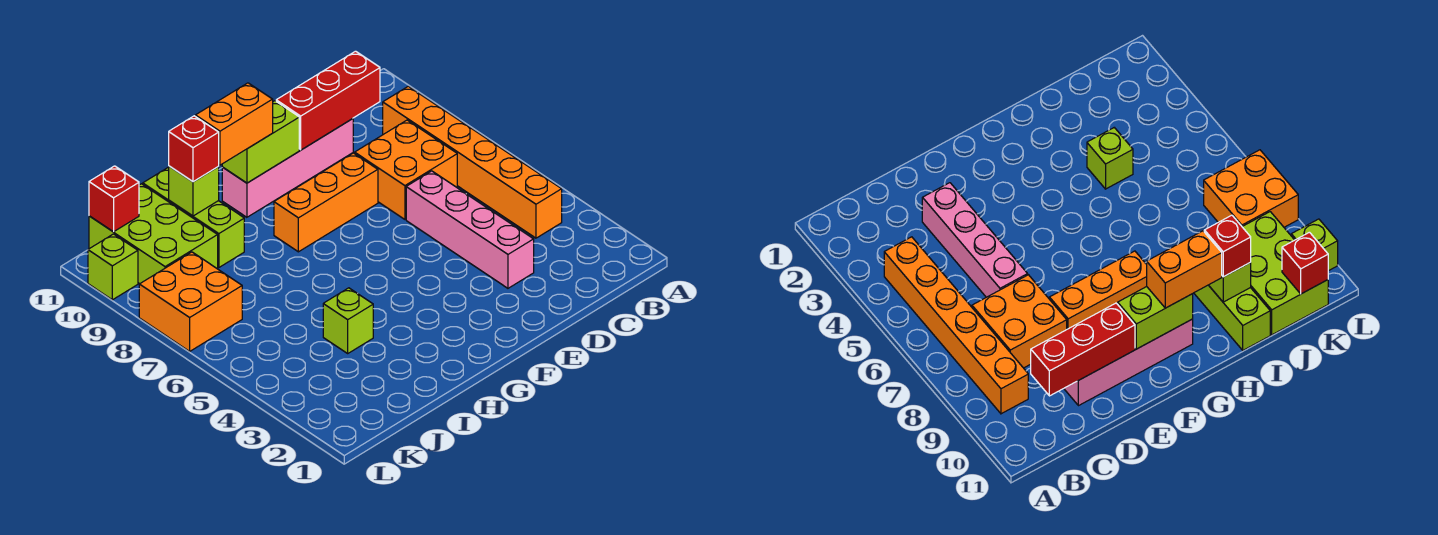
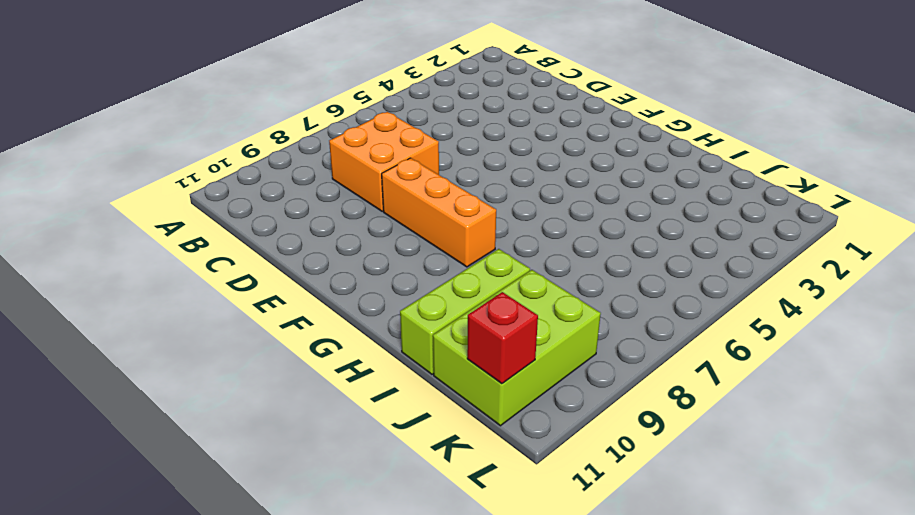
none -> orange 1x6 brick [383,86,562,238]
none -> pink 1x4 brick [406,171,534,288]
none -> pink 1x4 brick [222,119,353,217]

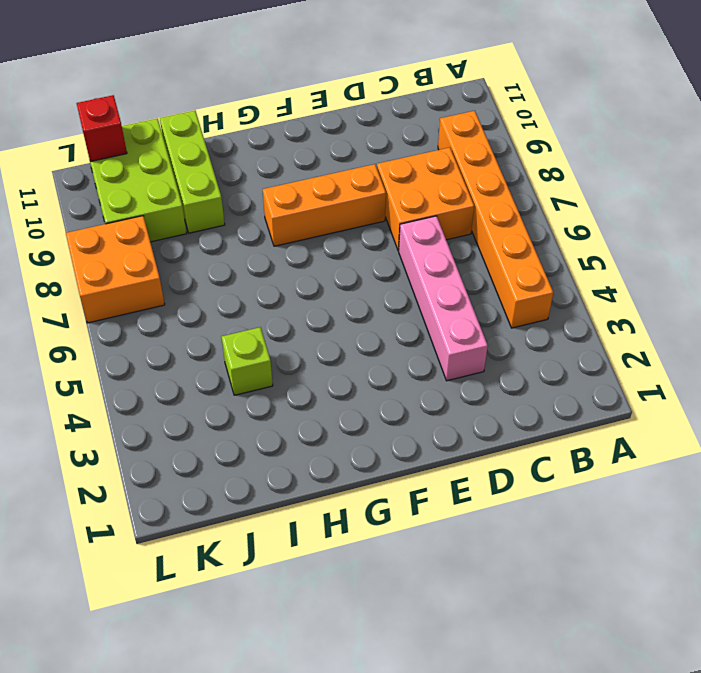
none -> pink 1x4 brick [222,119,353,217]
none -> lime 1x1 brick [88,234,138,300]
none -> red 1x3 brick [276,51,380,150]

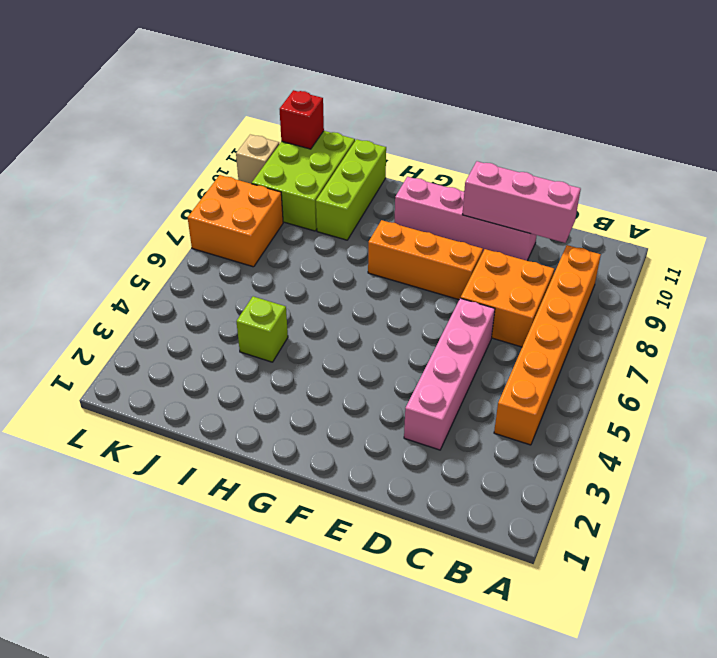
pink 1x3 brick [462,161,581,243] -> red 1x3 brick [276,51,380,150]
tan 1x1 brick [236,135,279,184] -> lime 1x1 brick [88,234,138,300]
none -> lime 1x2 brick [222,101,299,183]
none -> lime 1x1 brick [169,166,219,216]
none -> orange 1x2 brick [195,83,273,165]

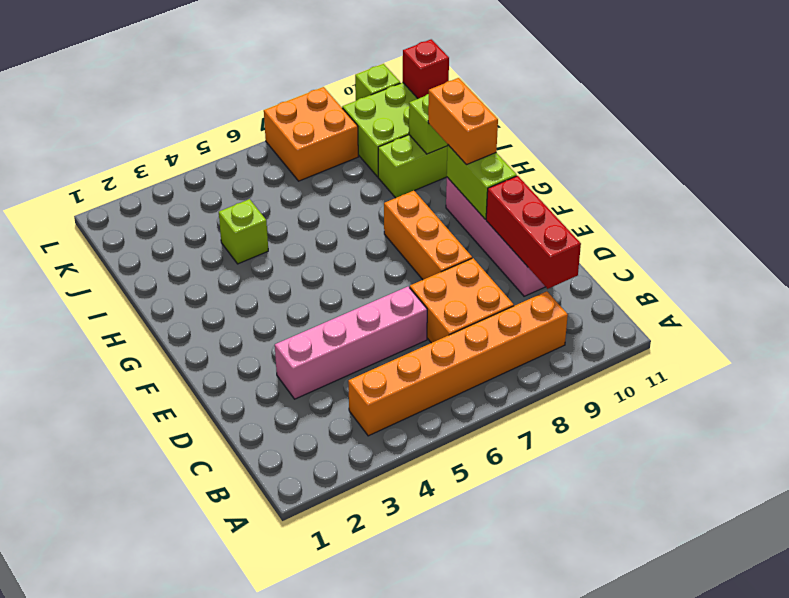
none -> red 1x1 brick [169,116,219,182]

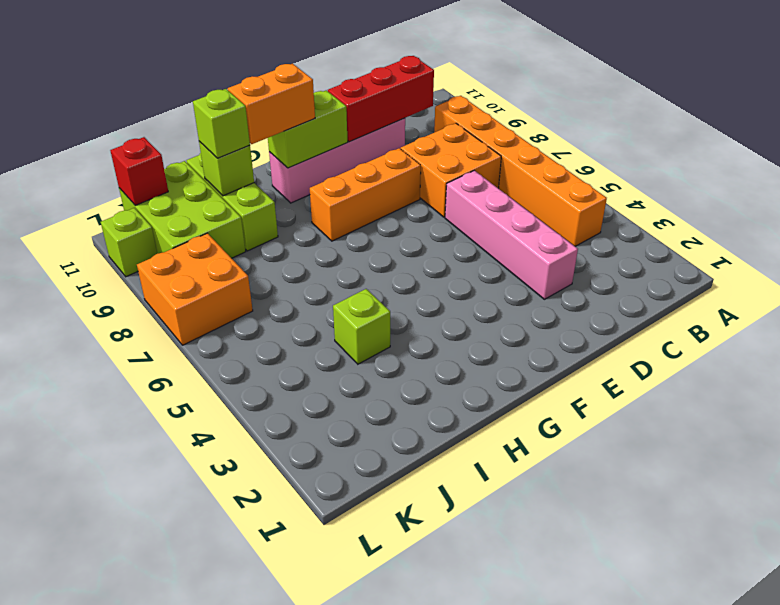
lime 1x1 brick [193,89,250,158] -> red 1x1 brick [169,116,219,182]

